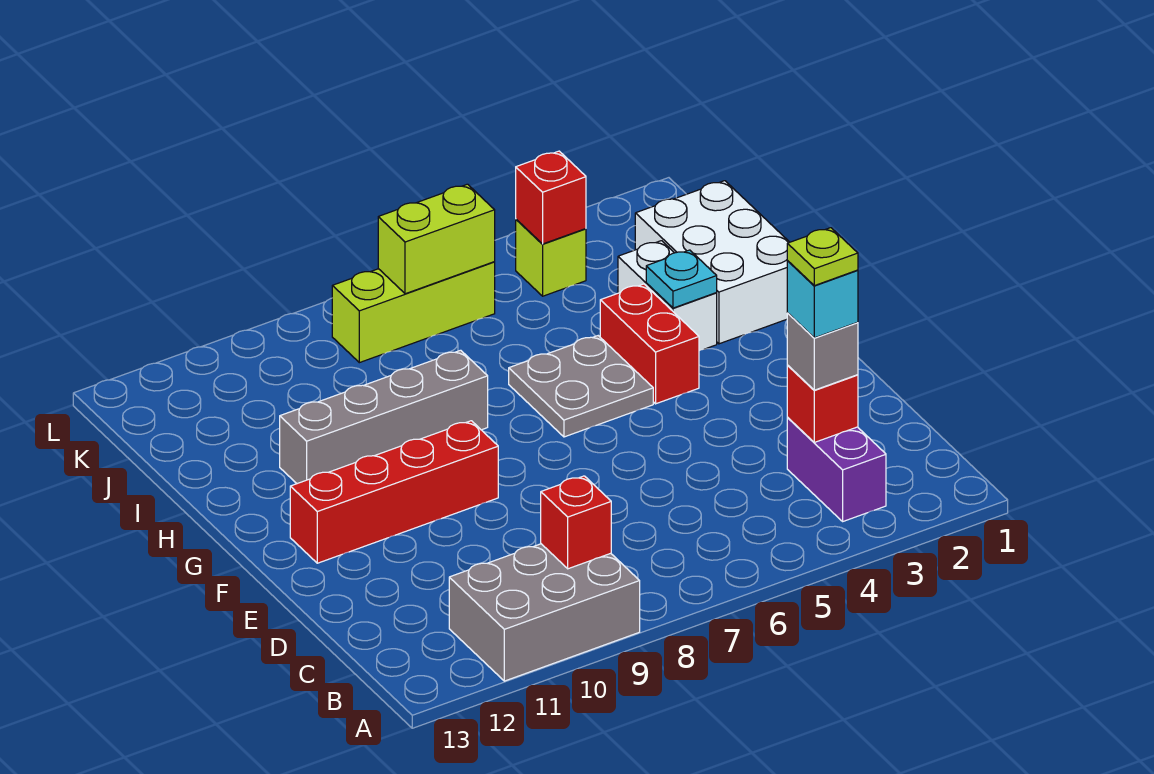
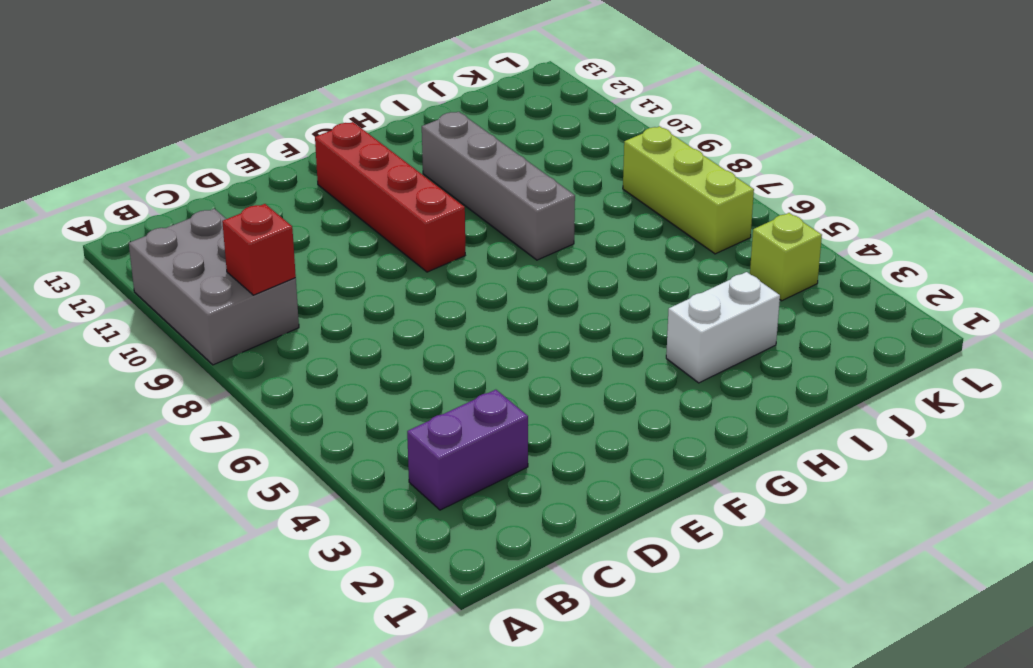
none -> red 1x2 brick [600,284,699,404]
none -> grey 2x2 plate [509,336,653,437]
none -> white 2x3 brick [635,181,790,344]

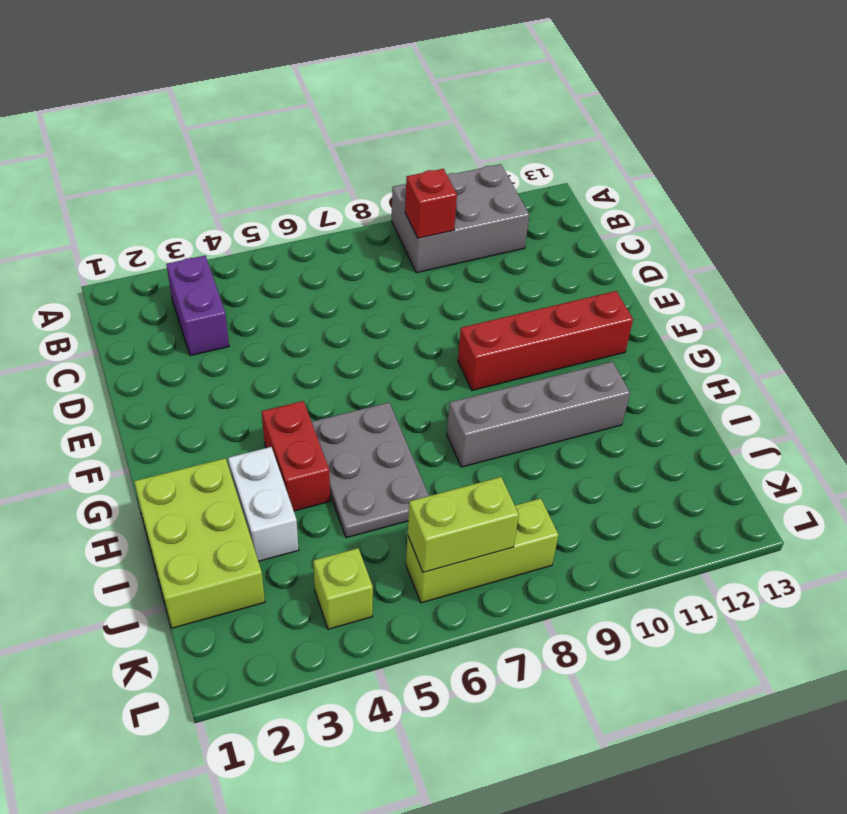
grey 2x3 plate [312,403,429,538] -> grey 2x2 plate [509,336,653,437]
lime 2x3 brick [134,458,265,628] -> white 2x3 brick [635,181,790,344]
none -> red 1x1 brick [787,366,858,442]
none -> cyan 1x1 plate [646,250,717,308]
none -> red 1x1 brick [516,151,586,244]

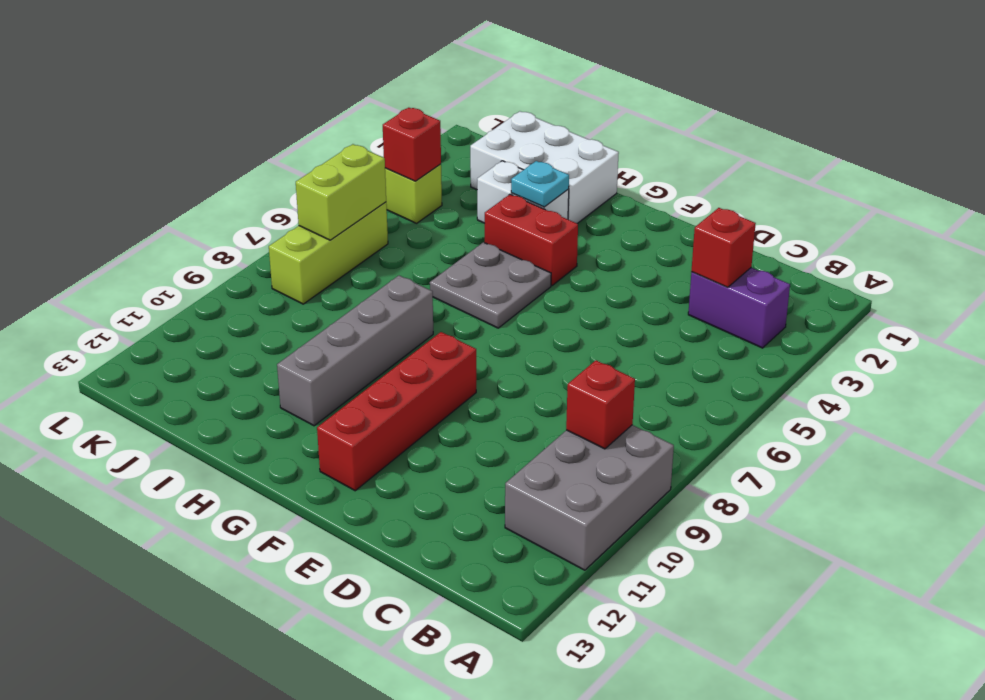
none -> grey 1x1 brick [787,313,858,390]
none -> cyan 1x1 brick [787,261,858,338]
none -> lime 1x1 plate [787,228,858,286]

